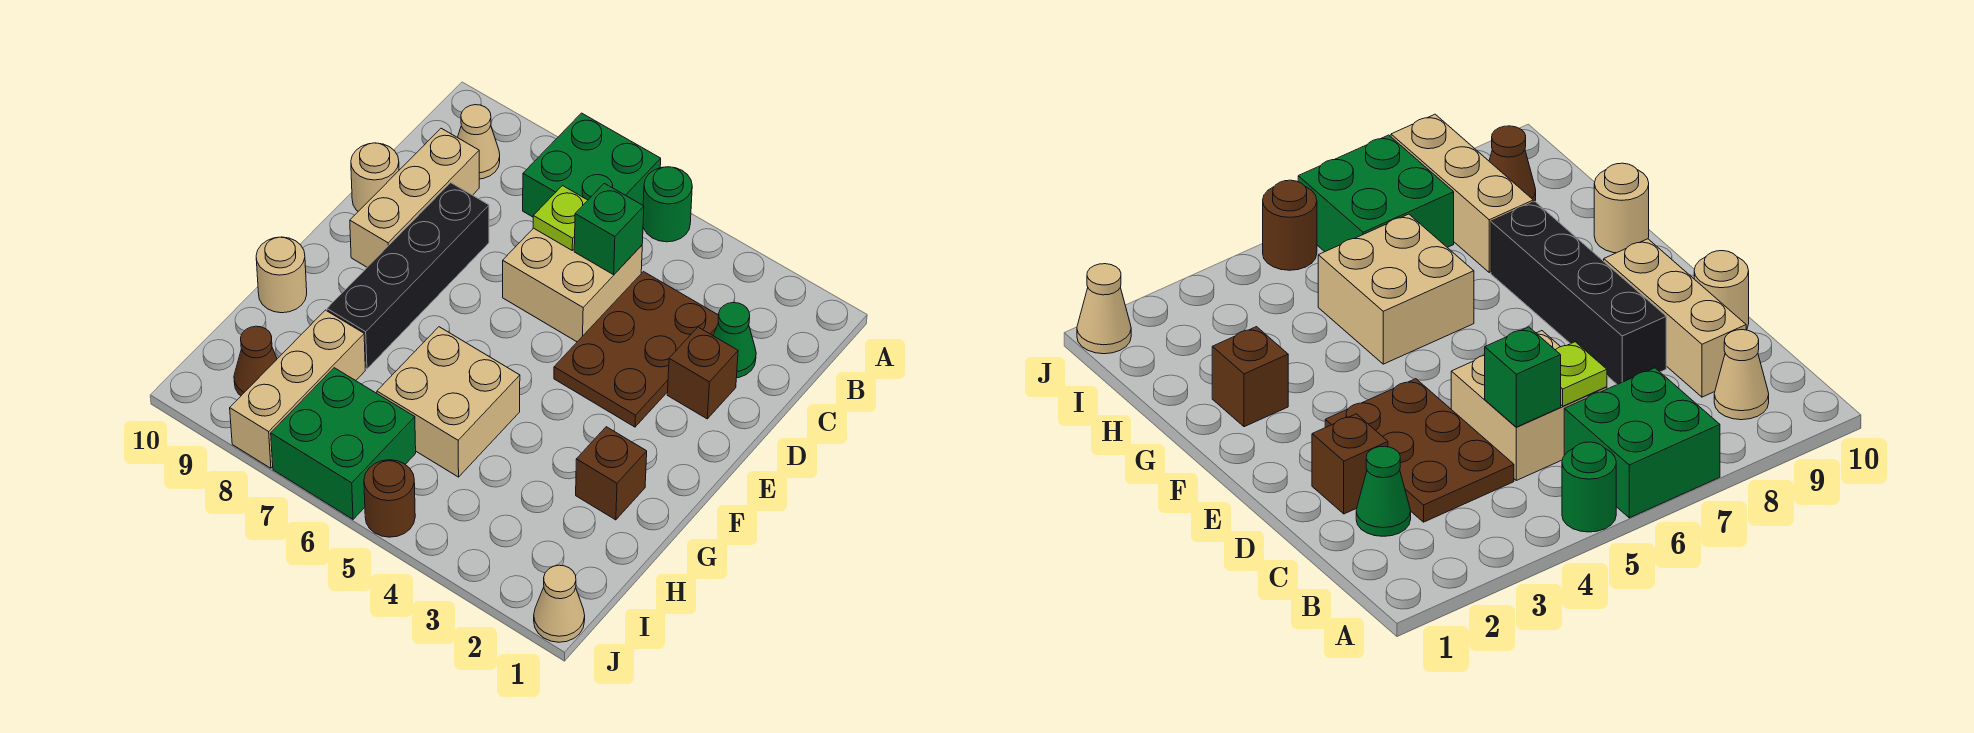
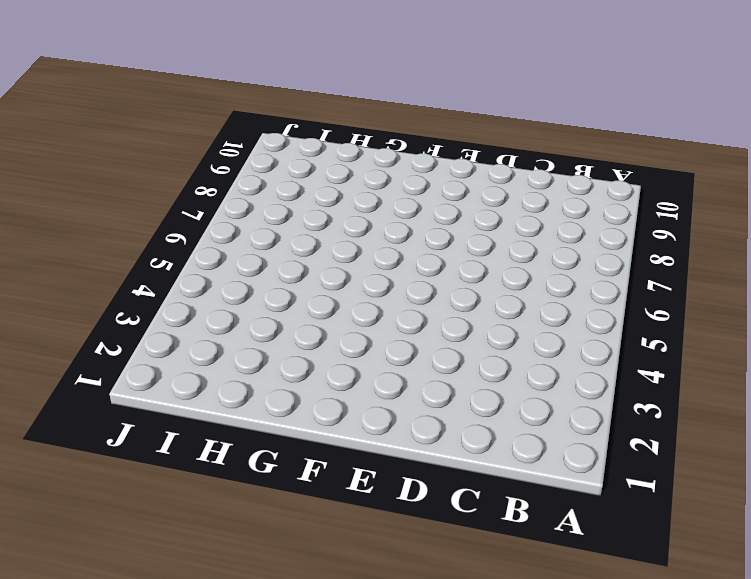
none -> green 1x1 round brick [643,167,692,242]
none -> green 2x2 brick [523,113,661,217]
none -> tan 1x1 cone [457,105,500,179]

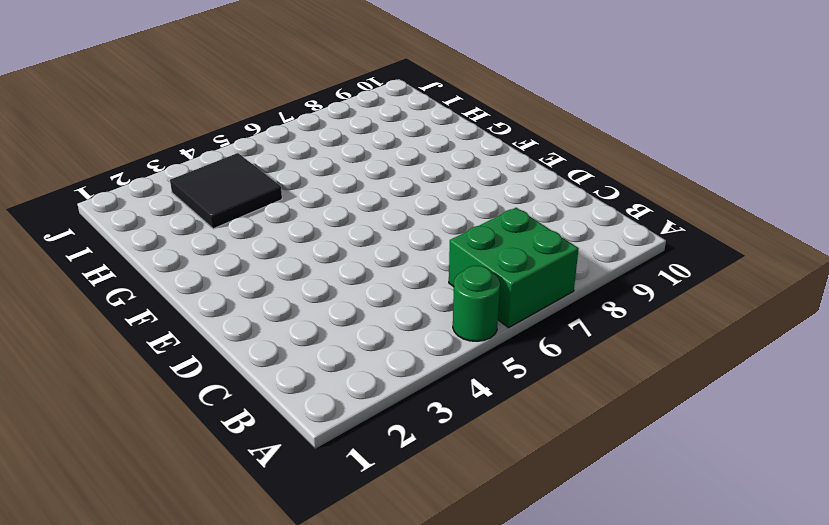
black 2x2 tile [170,153,282,229] -> none
none -> tan 1x1 cone [457,105,500,179]
none -> green 1x1 cone [713,303,756,378]
none -> brown 2x3 plate [554,272,719,427]

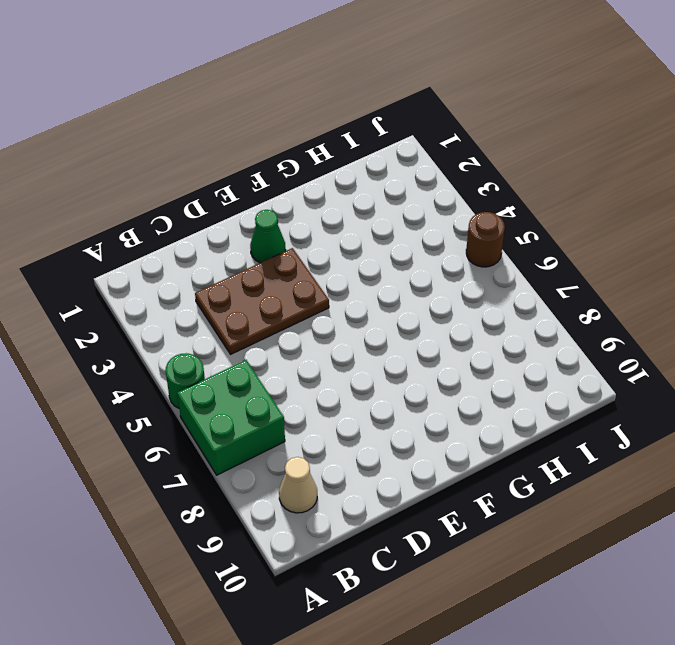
green 1x1 cone [250,210,286,263] -> green 1x1 cone moved to [713,303,756,378]
none -> tan 2x2 brick [503,228,642,342]
none -> tan 1x3 brick [350,128,479,267]
none -> brown 1x1 brick [667,327,738,419]

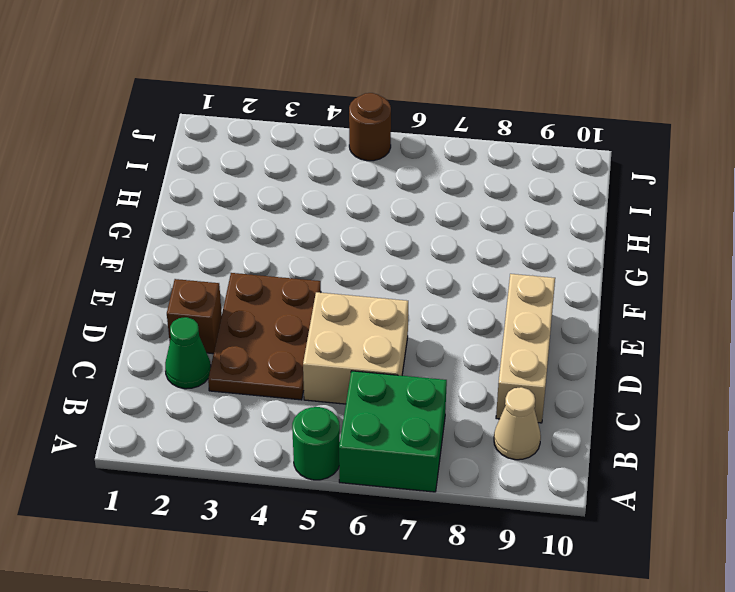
none -> black 1x4 brick [327,183,489,369]
none -> tan 1x1 round brick [351,143,399,211]
none -> brown 1x1 brick [576,427,647,520]

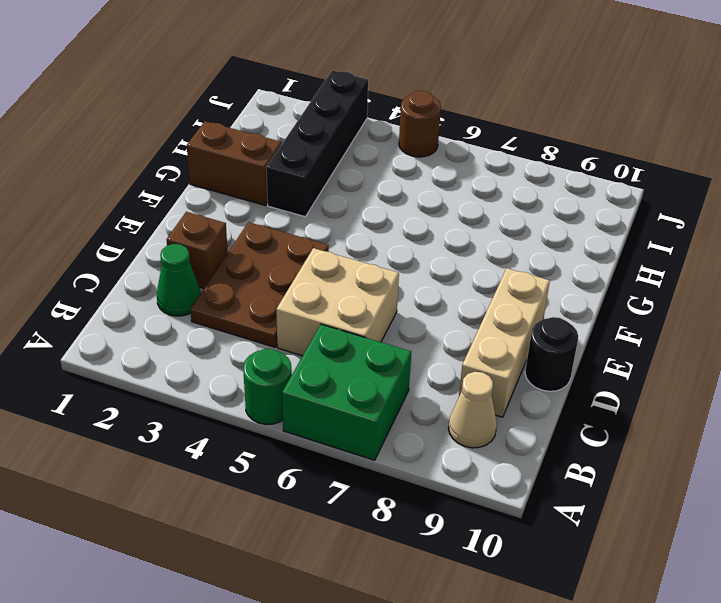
black 1x1 round brick [525,317,578,391] -> tan 1x1 round brick [351,143,399,211]
brown 1x2 brick [187,121,281,205] -> brown 1x1 brick [576,427,647,520]
black 1x4 brick [266,70,368,217] -> black 1x4 brick moved to [327,183,489,369]
none -> tan 2x2 brick [377,327,520,477]
none -> tan 1x1 round brick [256,237,307,313]
none -> tan 1x3 brick [230,310,365,468]

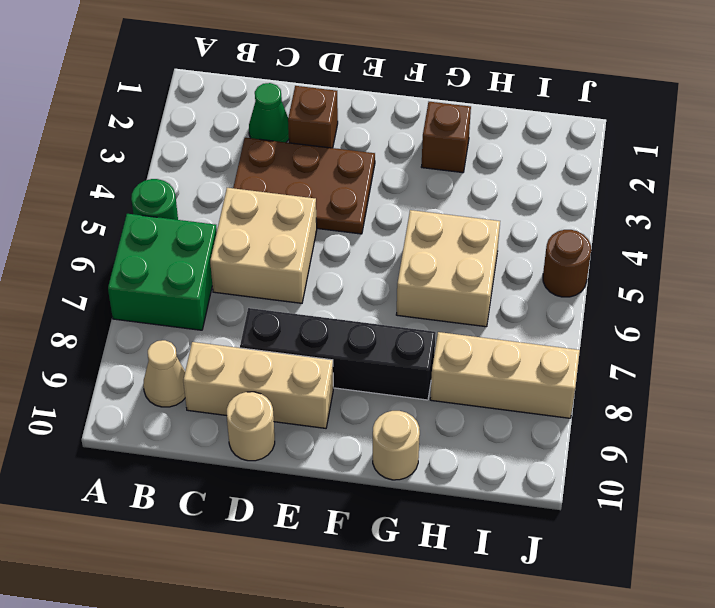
none -> green 2x2 brick [271,368,416,519]
none -> brown 1x1 cone [234,326,277,396]
none -> tan 1x1 cone [534,565,585,642]

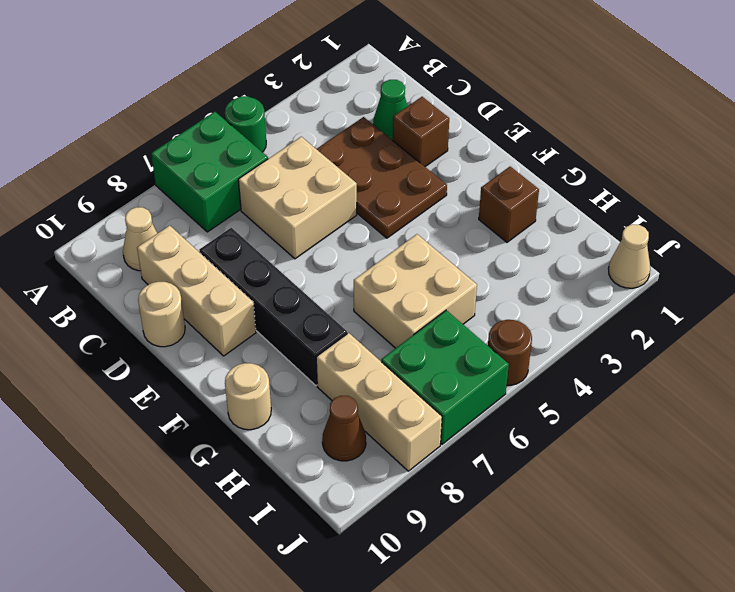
none -> green 1x1 brick [574,183,644,275]
none -> lime 1x1 plate [533,186,588,250]

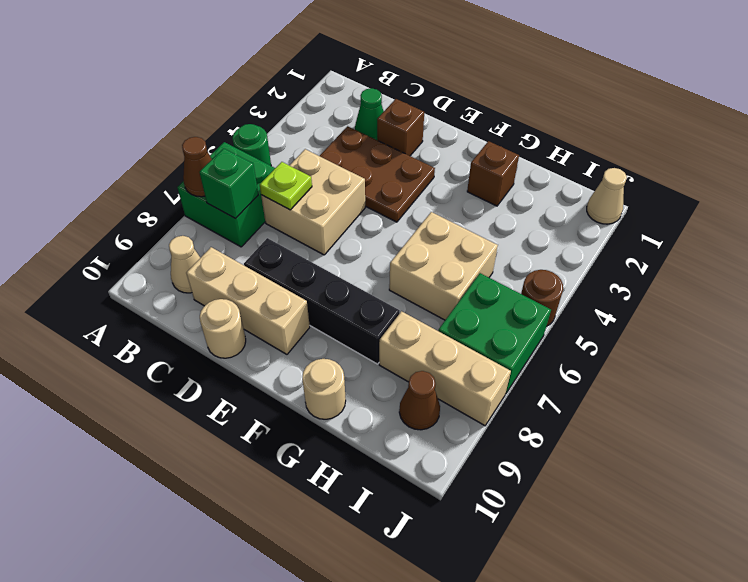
brown 1x1 cone [182,137,212,197] -> none
green 1x1 brick [200,148,258,219] -> green 1x1 brick moved to [574,183,644,275]

